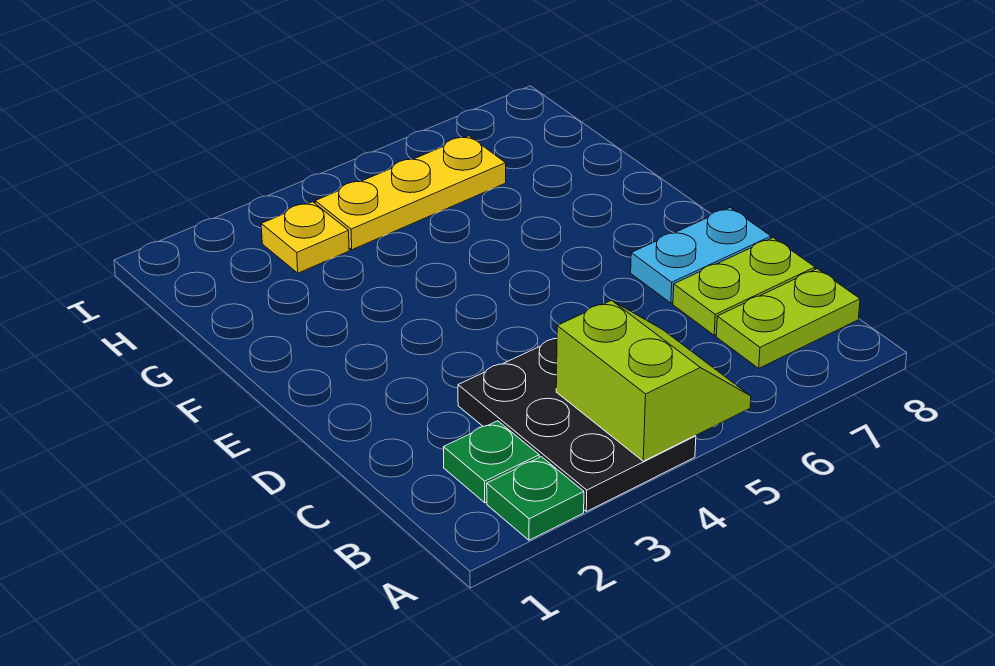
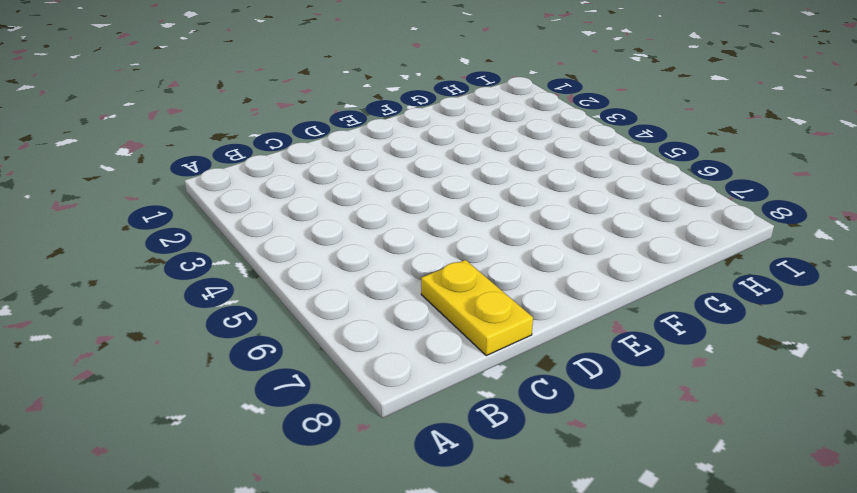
yellow 1x2 plate [421,260,533,356] -> lime 1x2 plate [673,238,815,335]
none -> green 1x1 plate [487,457,584,540]
none -> black 2x3 plate [458,339,696,512]

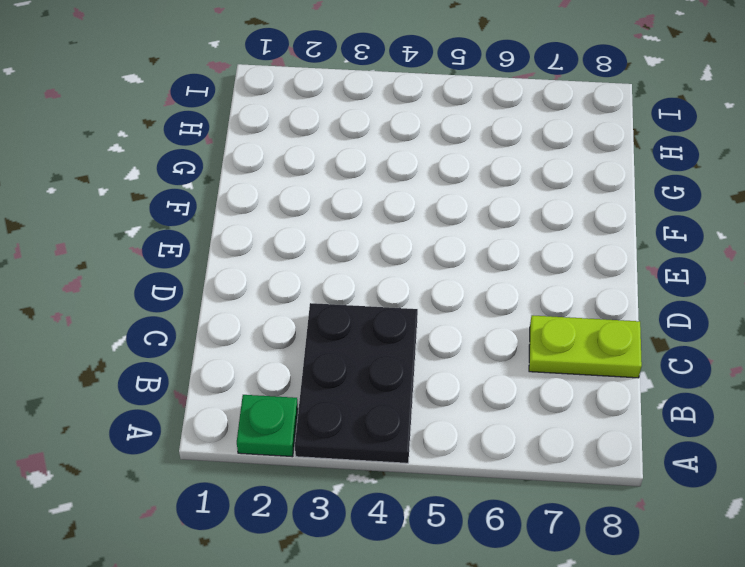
none -> green 1x1 plate [444,421,539,503]
none -> lime 1x2 plate [716,269,860,368]

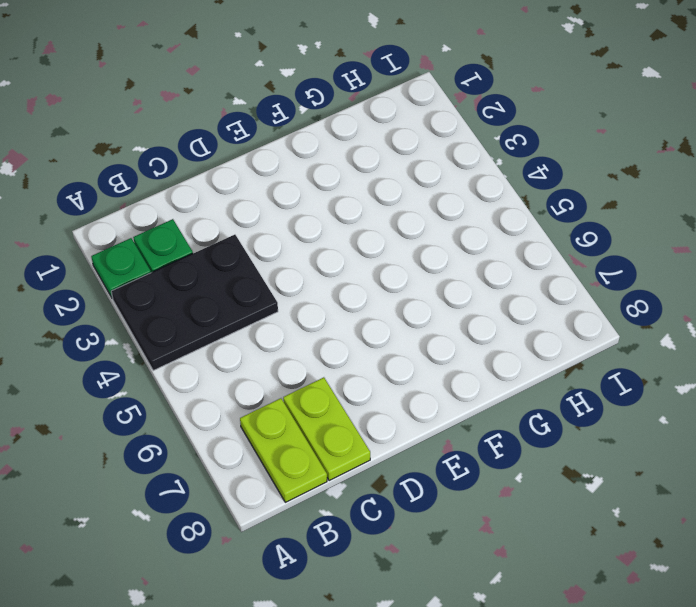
none -> cyan 1x2 plate [631,208,771,303]
none -> yellow 1x1 plate [261,202,349,273]

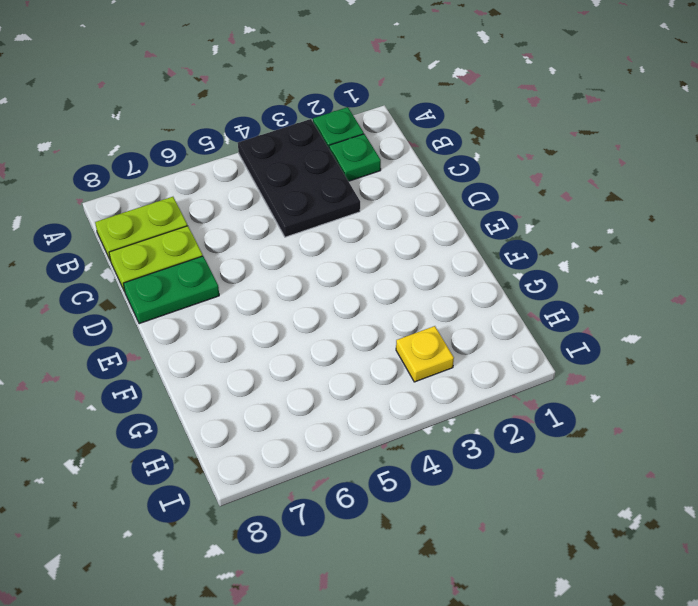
green 1x2 plate [123,256,219,324] -> cyan 1x2 plate [631,208,771,303]
none -> yellow 1x3 plate [315,136,506,250]
none -> lime 2x2 slope [556,301,751,461]

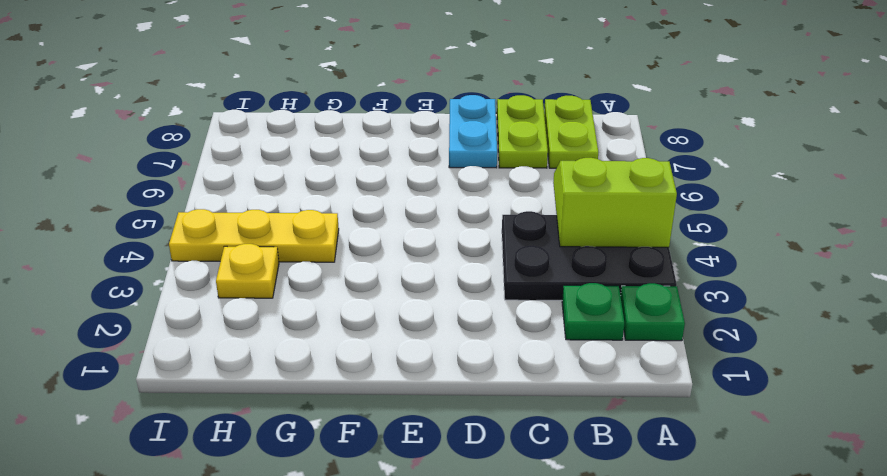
yellow 1x3 plate [169,209,339,262] -> yellow 1x3 plate turned to [315,136,506,250]

